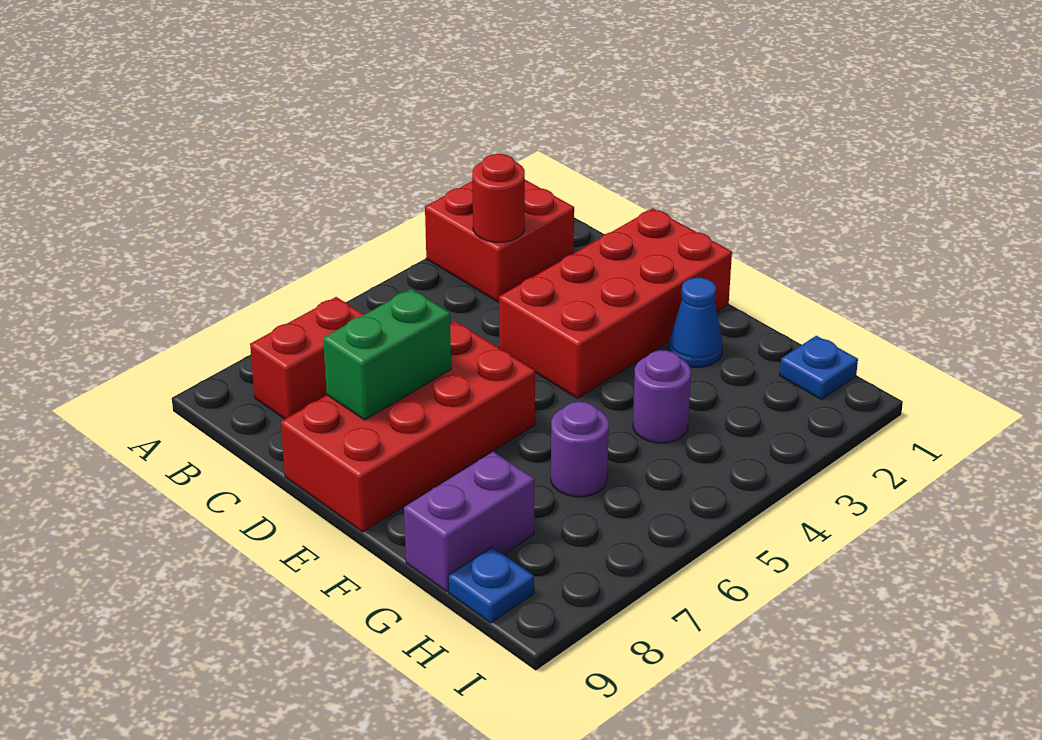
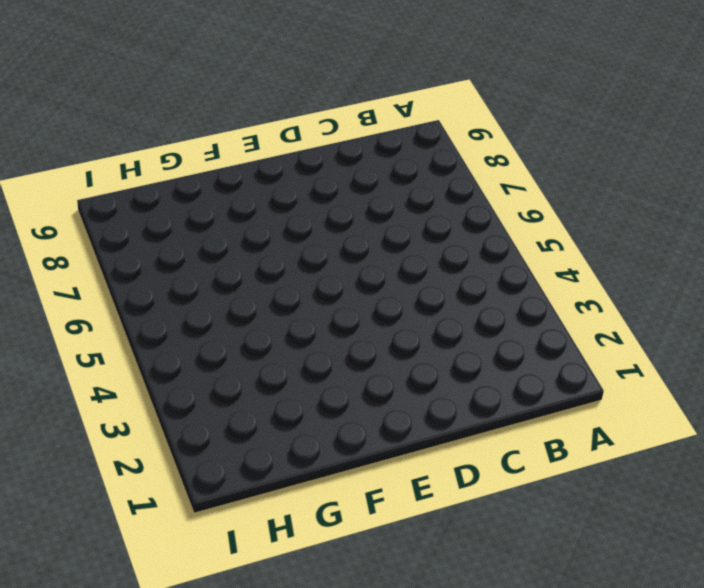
none -> red 2x2 brick [425,180,574,302]
none -> red 1x2 brick [250,297,364,419]
none -> red 2x4 brick [499,208,732,398]

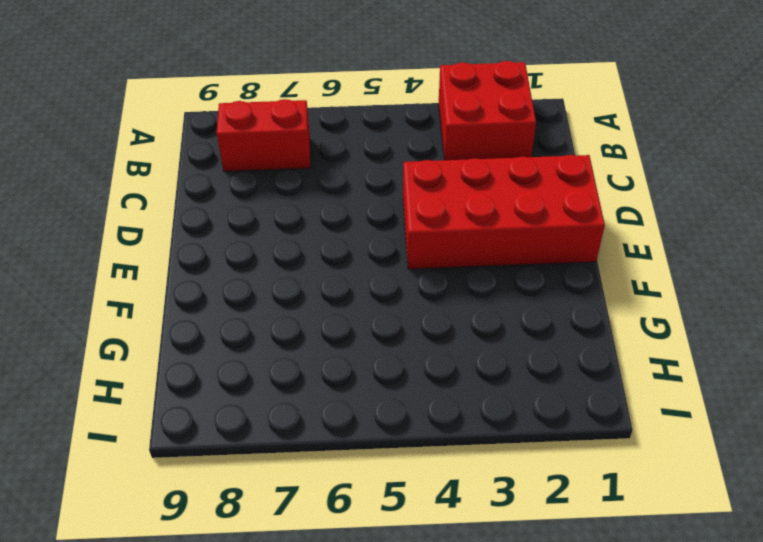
none -> red 2x4 brick [281,321,535,532]
none -> blue 1x1 cone [669,278,723,367]
none -> purple 1x1 round brick [633,350,691,443]

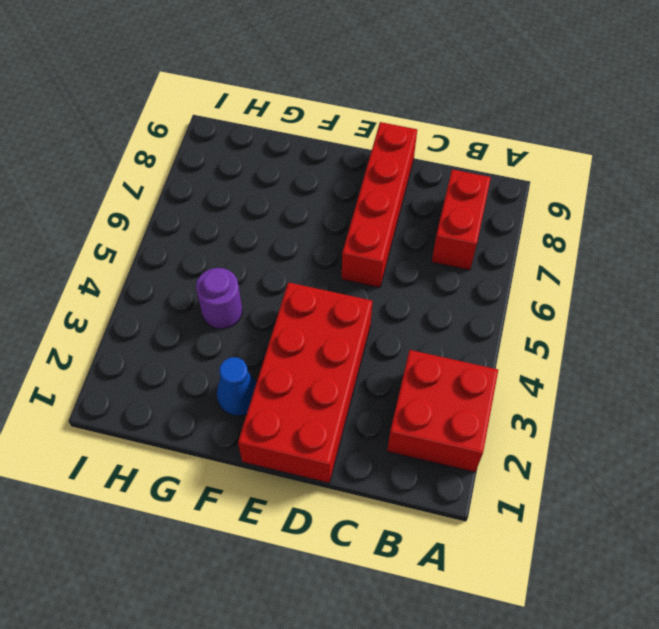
red 1x4 brick [342,122,417,288] -> red 2x4 brick [281,321,535,532]
none -> purple 1x1 round brick [551,402,609,497]
none -> purple 1x2 brick [404,452,534,592]
none -> blue 1x1 plate [780,336,858,399]

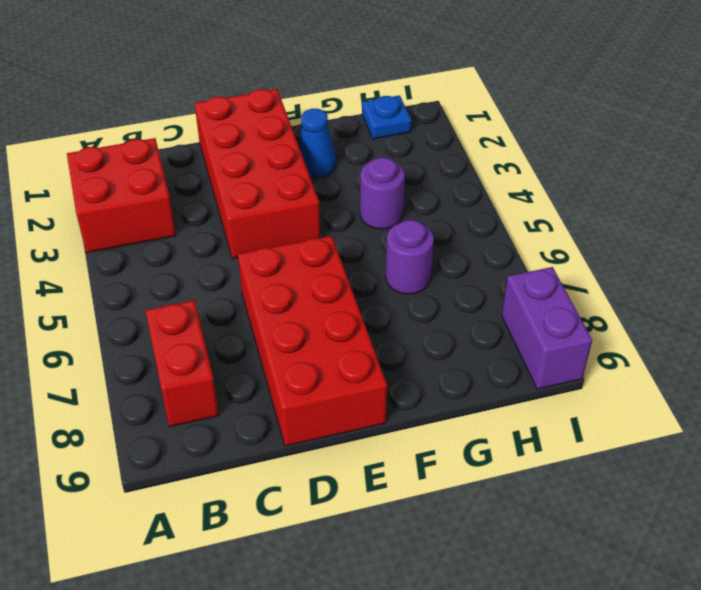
purple 1x2 brick [502,267,592,389] -> purple 1x2 brick moved to [404,452,534,592]
none -> blue 1x1 plate [448,547,534,623]
none -> red 1x1 round brick [472,154,525,242]
none -> green 1x2 brick [323,289,451,420]

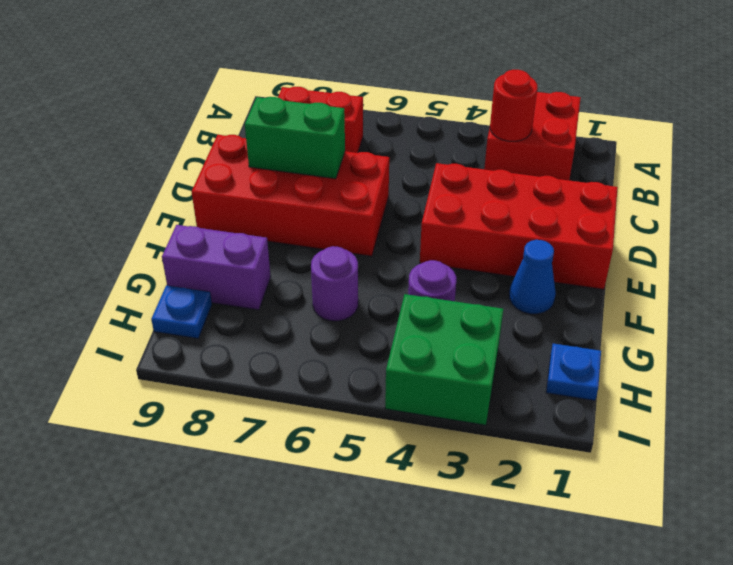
green 2x2 brick [385,294,503,425] -> none

